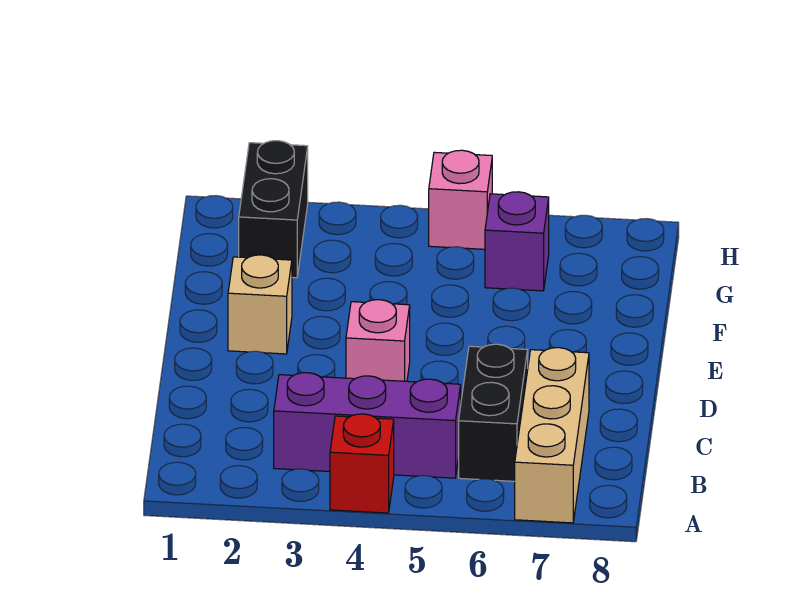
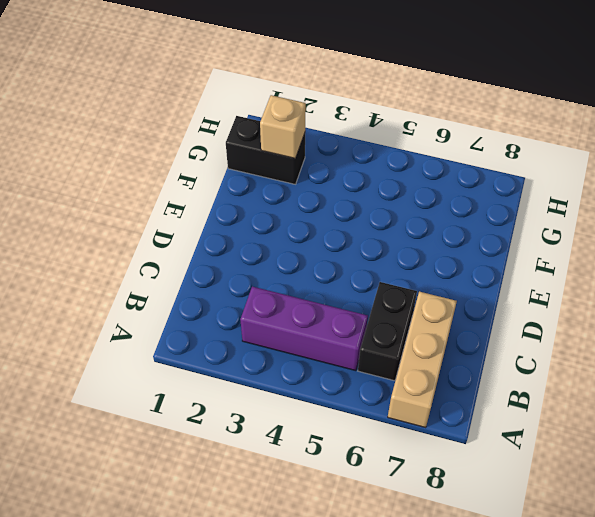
black 1x2 brick [226,116,305,184] -> black 1x2 brick turned to [239,141,308,278]
tan 1x1 brick [260,95,306,159] -> tan 1x1 brick moved to [228,255,292,354]
none -> red 1x1 brick [330,414,394,513]
none -> pink 1x1 brick [346,300,410,381]

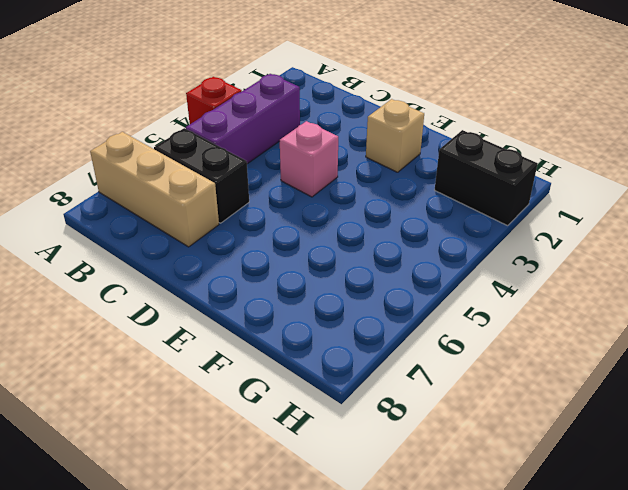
none -> purple 1x1 brick [485,192,549,291]
none -> pink 1x1 brick [429,150,492,249]

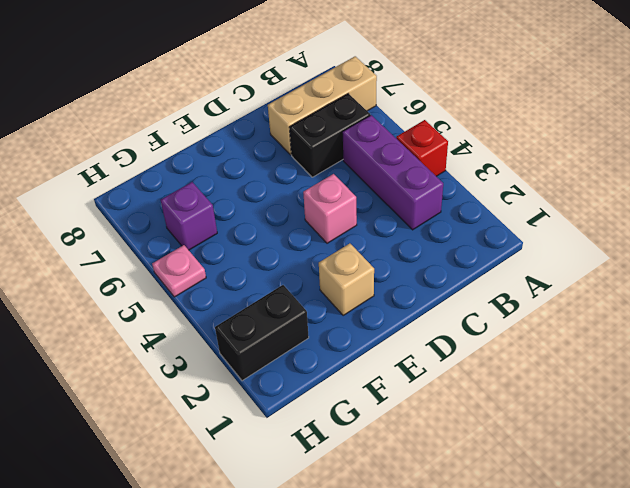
pink 1x1 plate [152,245,206,297] -> pink 1x1 brick [429,150,492,249]

